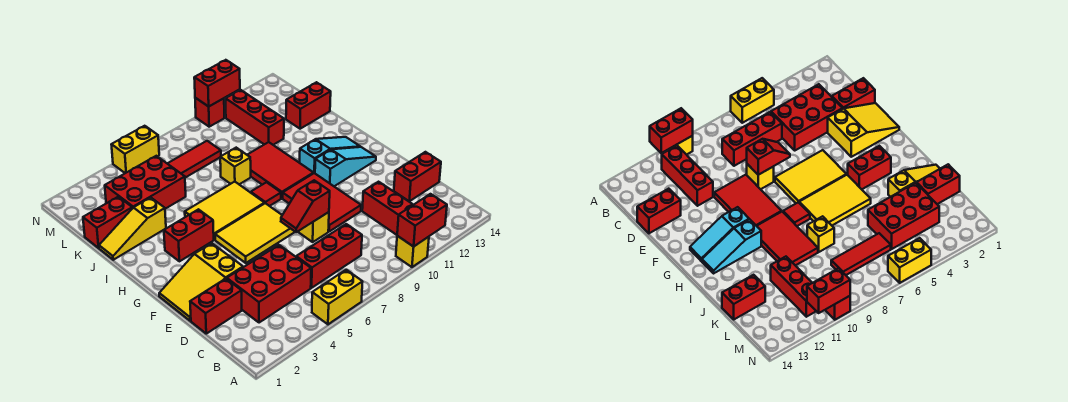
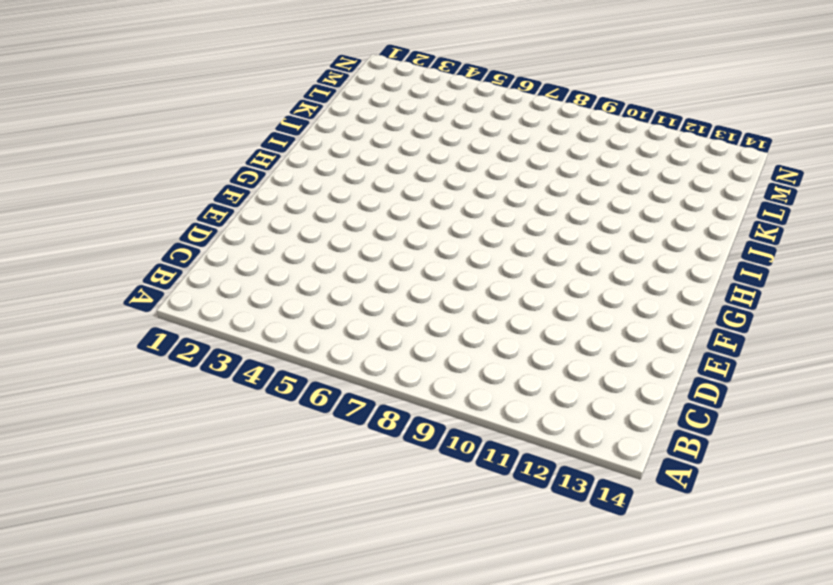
none -> yellow 1x2 brick [312,270,363,324]
none -> yellow 1x1 brick [396,236,429,267]
none -> red 1x3 brick [362,182,413,235]

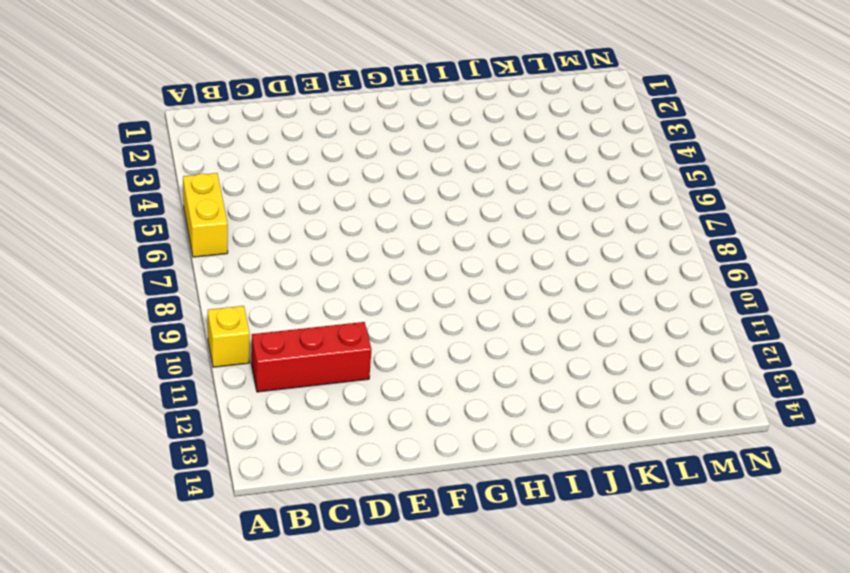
none -> red 2x3 brick [227,245,311,323]
none -> red 1x3 brick [296,224,362,288]
none -> red 1x2 brick [190,279,242,334]

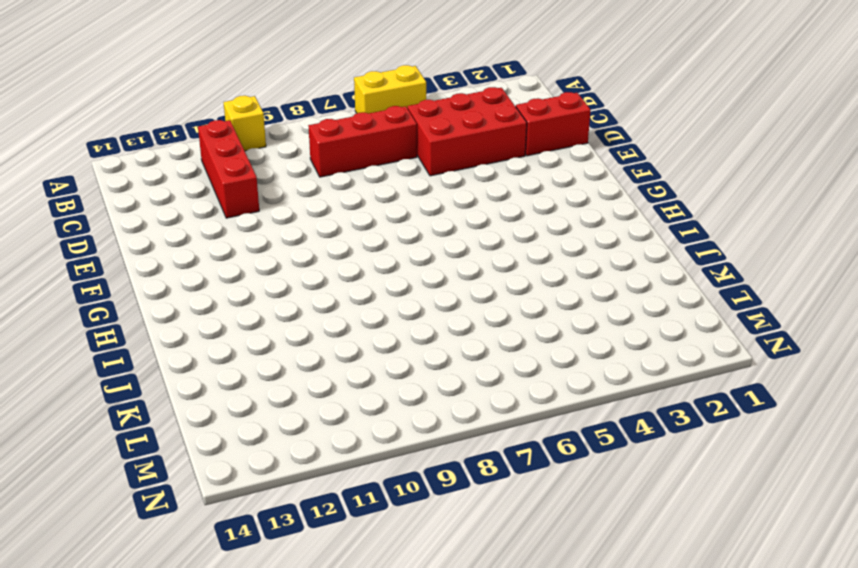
none -> red 1x2 brick [394,152,441,201]
none -> yellow 2x3 slope [159,243,243,321]
none -> yellow 1x1 brick [298,212,329,242]

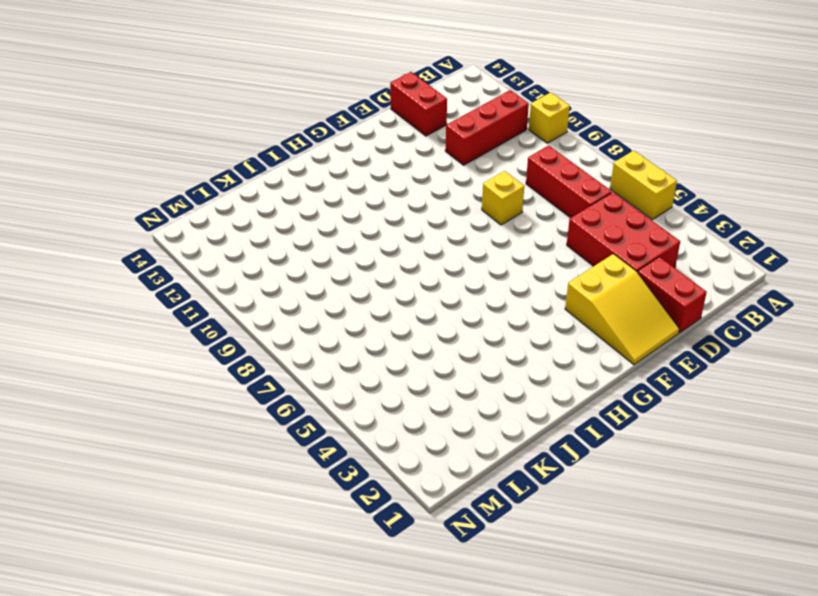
none -> red 2x3 tile [283,173,361,231]
none -> yellow 2x3 tile [215,203,295,263]
none -> cyan 1x3 slope [315,147,376,186]

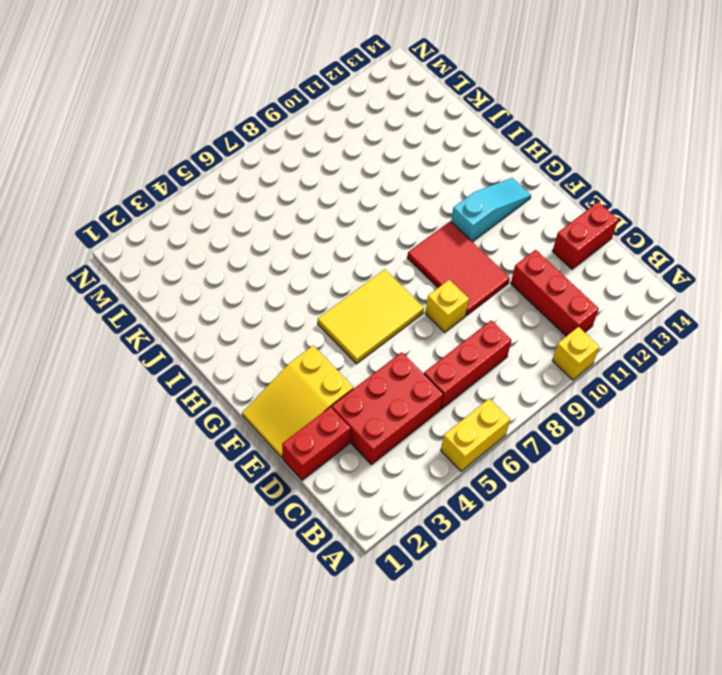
none -> red 1x2 brick [164,209,214,261]
none -> yellow 2x3 tile [185,182,265,240]
none -> red 1x1 tile [251,182,281,206]

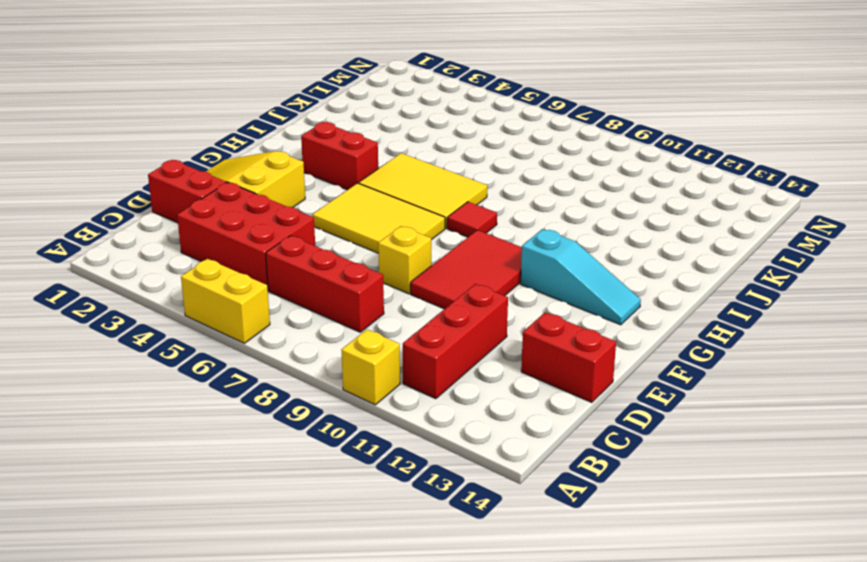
none -> red 2x3 tile [248,142,314,198]
none -> cyan 1x3 slope [300,137,360,173]
none -> yellow 1x3 slope [99,197,166,260]

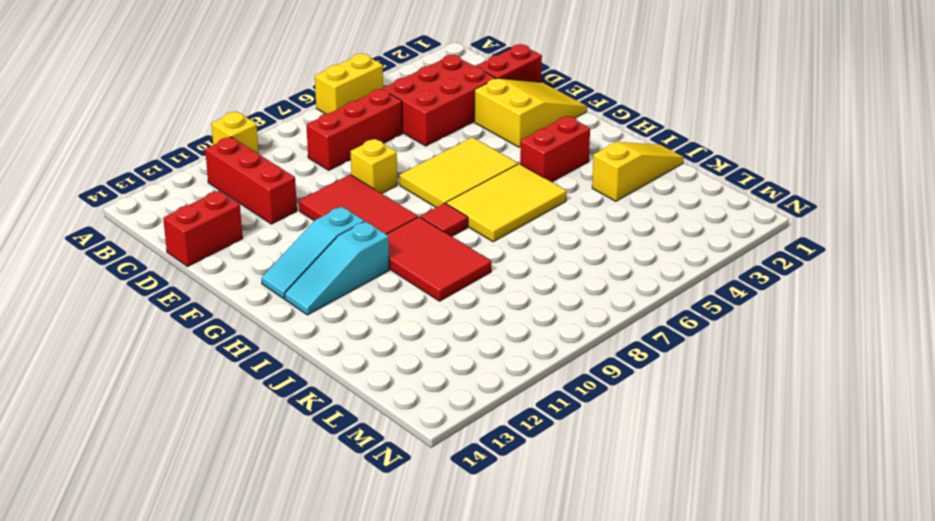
none -> yellow 1x1 brick [220,148,251,184]
none -> red 1x2 brick [83,197,132,248]
none -> red 2x3 brick [105,156,186,209]

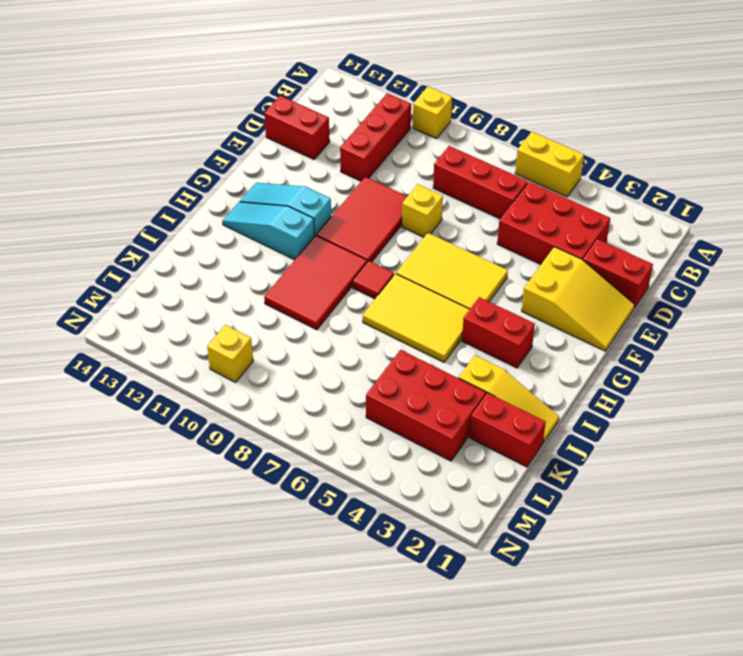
yellow 1x1 brick [207,325,253,382] -> yellow 1x1 brick moved to [220,148,251,184]
none -> red 1x3 brick [226,90,284,145]
none -> red 1x2 brick [286,82,331,129]
none -> red 1x3 tile [167,141,221,178]

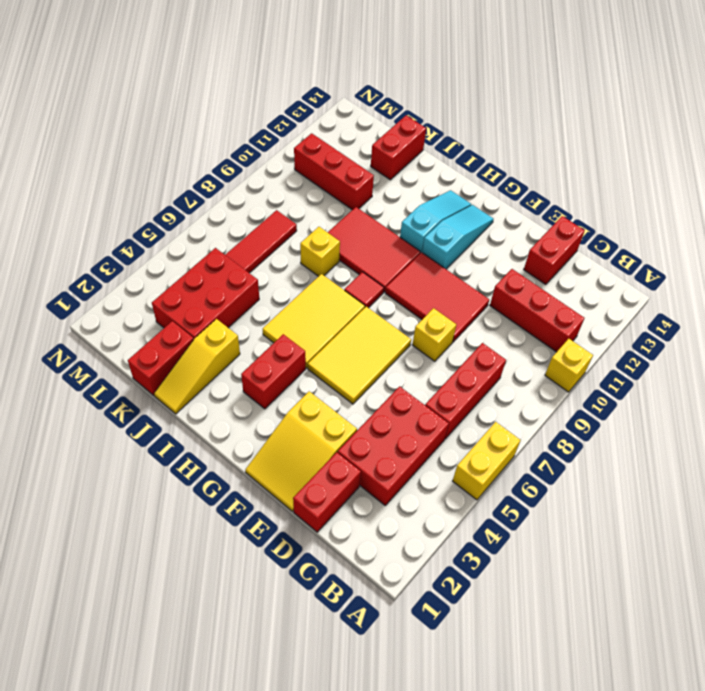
none -> yellow 1x2 brick [111,126,159,173]
none -> red 1x1 brick [195,98,224,127]
none -> red 1x2 brick [397,194,447,247]

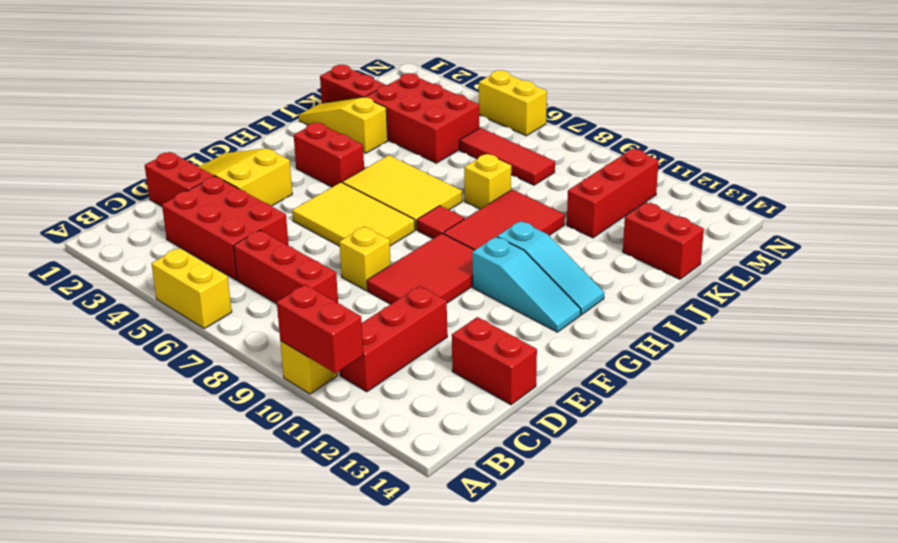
none -> red 1x1 brick [195,98,224,127]
none -> red 1x2 slope [281,180,330,232]
none -> red 1x2 brick [194,60,240,107]

